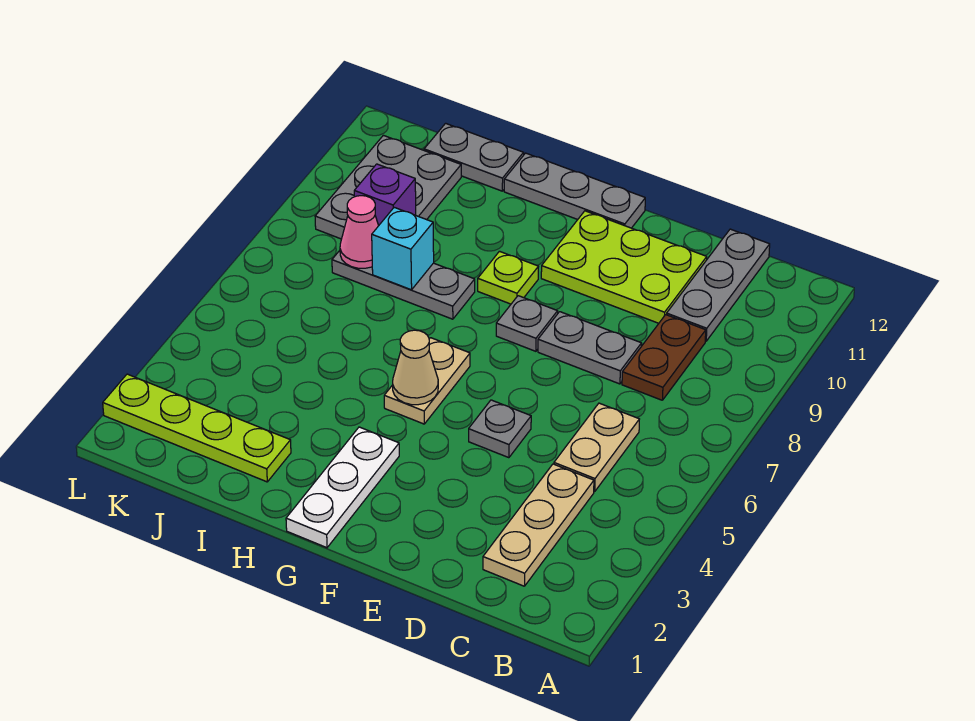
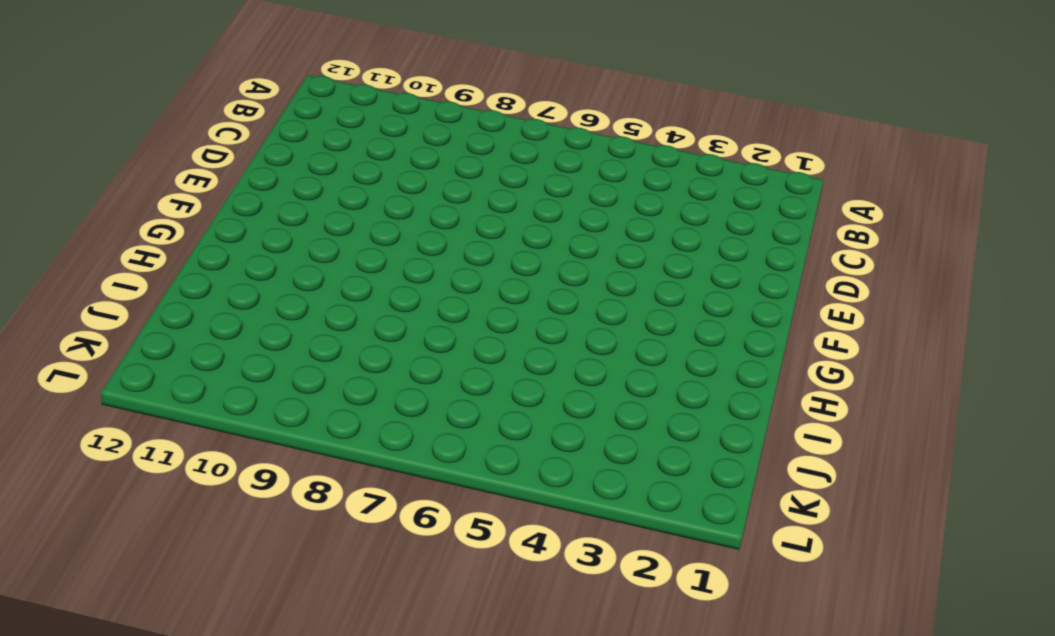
none -> tan 1x3 plate [483,464,594,586]
none -> tan 1x2 plate [554,403,639,492]
none -> brown 1x2 plate [622,315,706,400]

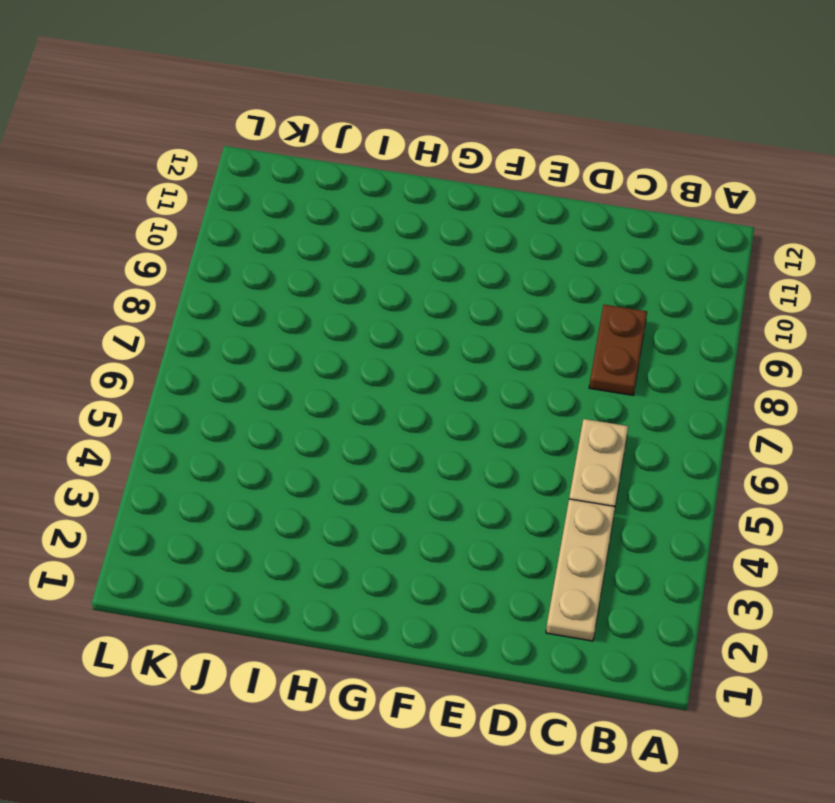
none -> grey 1x3 plate [667,229,770,341]
none -> grey 1x2 plate [538,312,642,384]
none -> lime 2x3 plate [541,211,707,323]

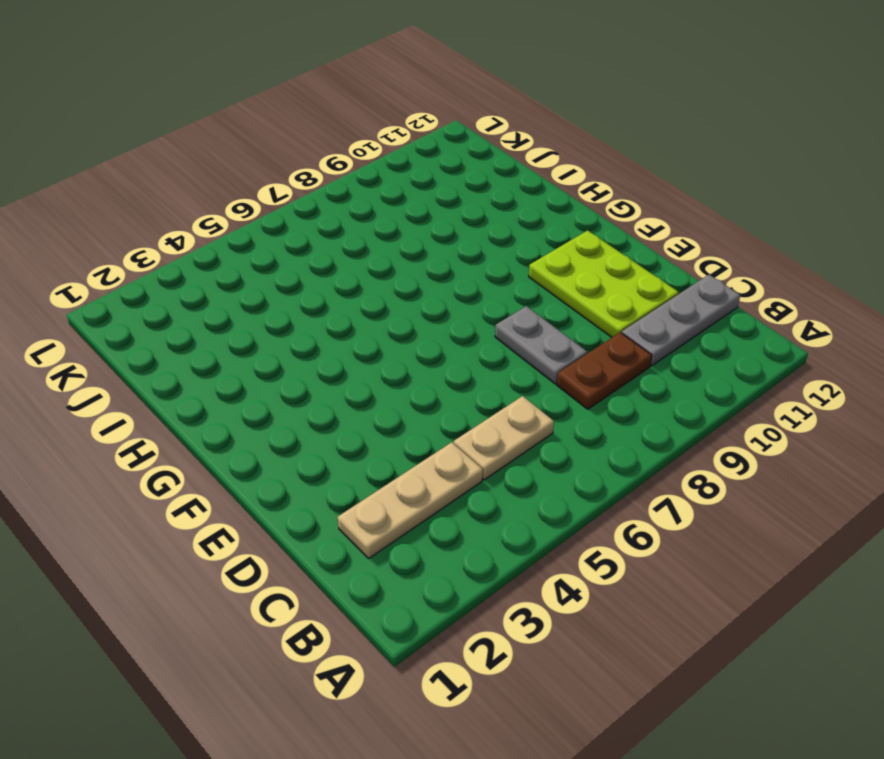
none -> grey 1x1 plate [469,400,531,458]
none -> grey 1x1 plate [496,296,558,351]
none -> grey 1x3 plate [504,153,645,228]

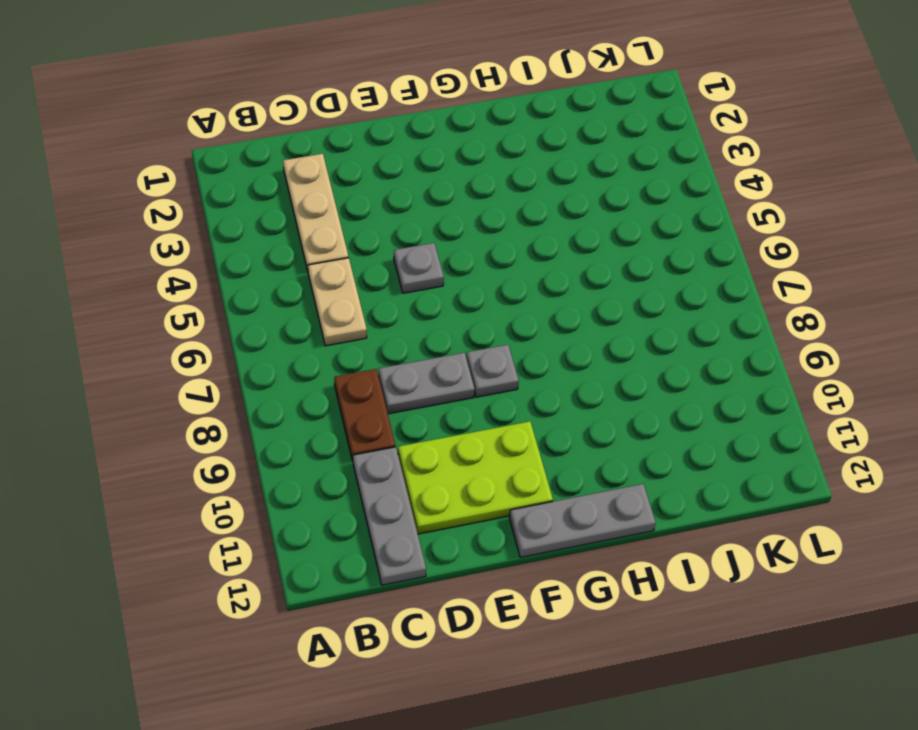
none -> white 1x3 plate [286,427,399,548]
none -> tan 1x2 plate [384,338,470,424]
none -> lime 1x1 plate [478,251,538,304]

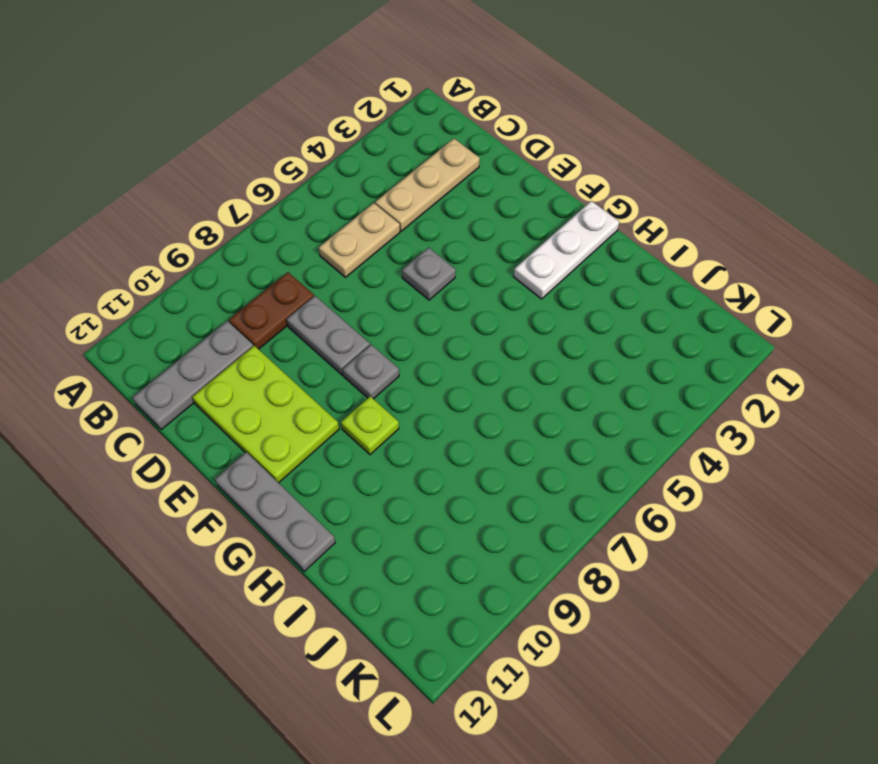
none -> tan 1x2 plate [384,338,470,424]
none -> grey 1x3 plate [332,251,475,319]
none -> lime 1x4 plate [103,374,291,482]

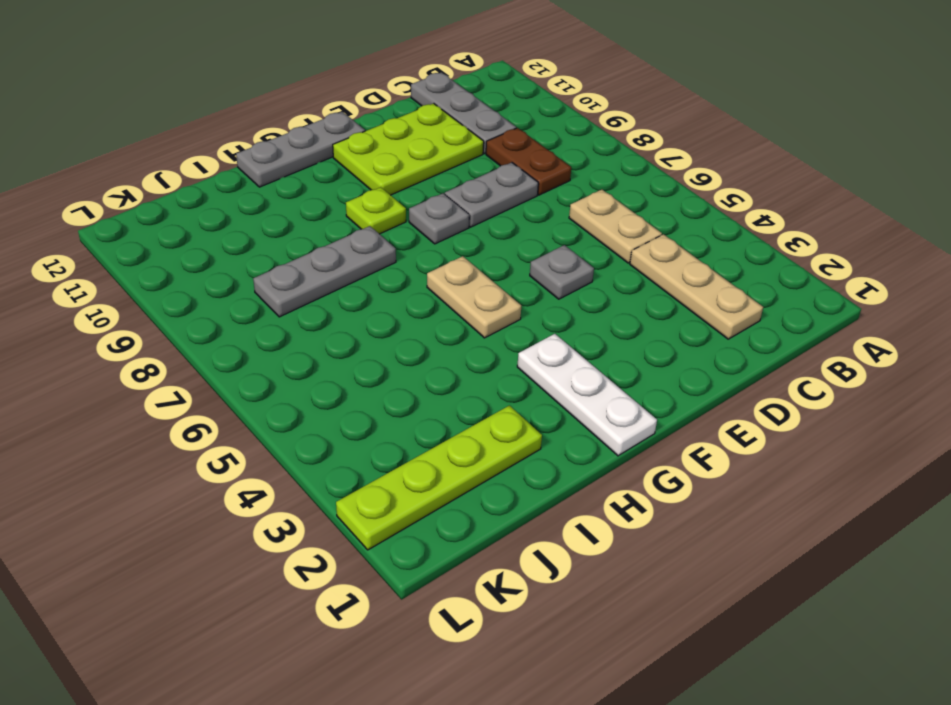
none -> grey 1x2 plate [424,123,524,191]
none -> grey 2x3 plate [315,135,461,239]
none -> tan 1x1 cone [393,330,438,405]

